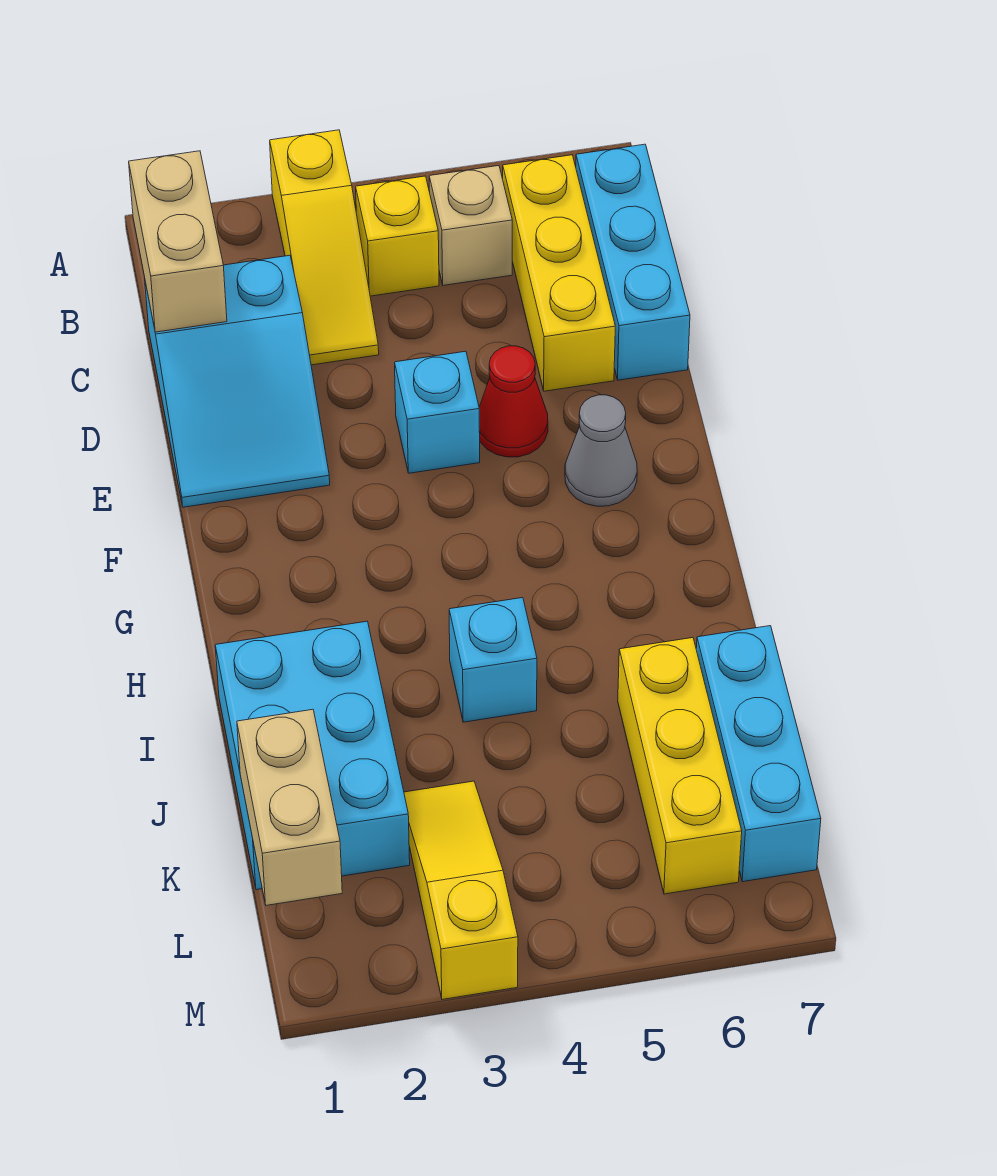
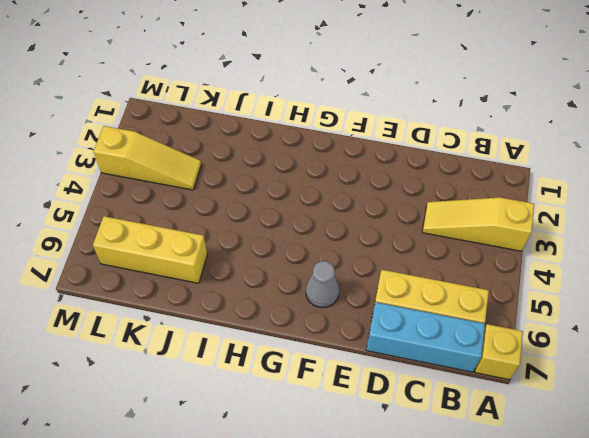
yellow 1x1 brick [475,324,523,380] -> yellow 1x1 brick moved to [356,176,439,296]
none -> tan 1x1 brick [429,166,512,285]
none -> cyan 2x3 slope [145,255,330,507]
none -> cyan 1x1 brick [395,351,480,473]

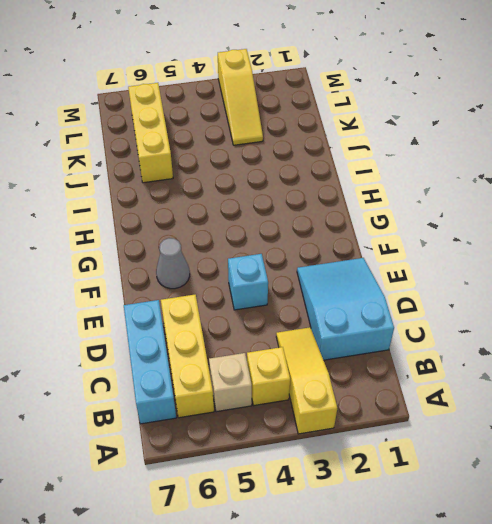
none -> red 1x1 cone [479,346,548,457]
none -> cyan 2x3 brick [215,621,410,890]
none -> cyan 1x1 brick [449,598,537,722]

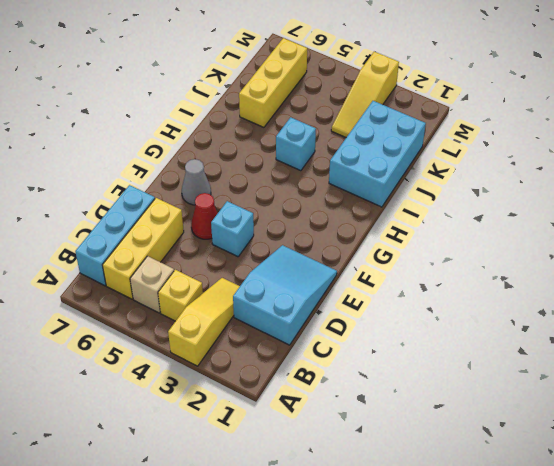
none -> cyan 1x3 brick [696,626,821,882]
none -> tan 1x2 brick [129,151,227,332]
none -> tan 1x2 brick [237,709,342,905]

